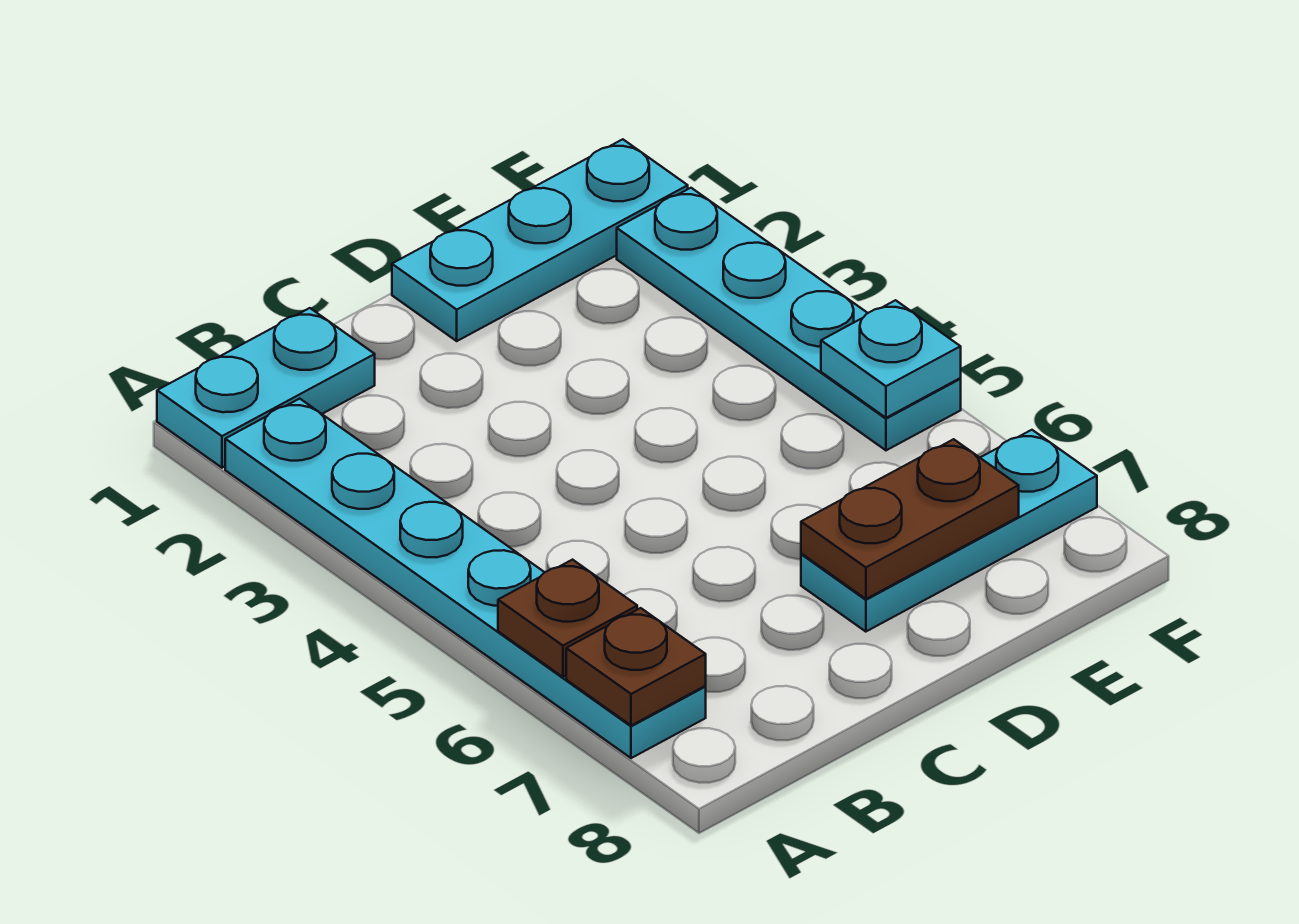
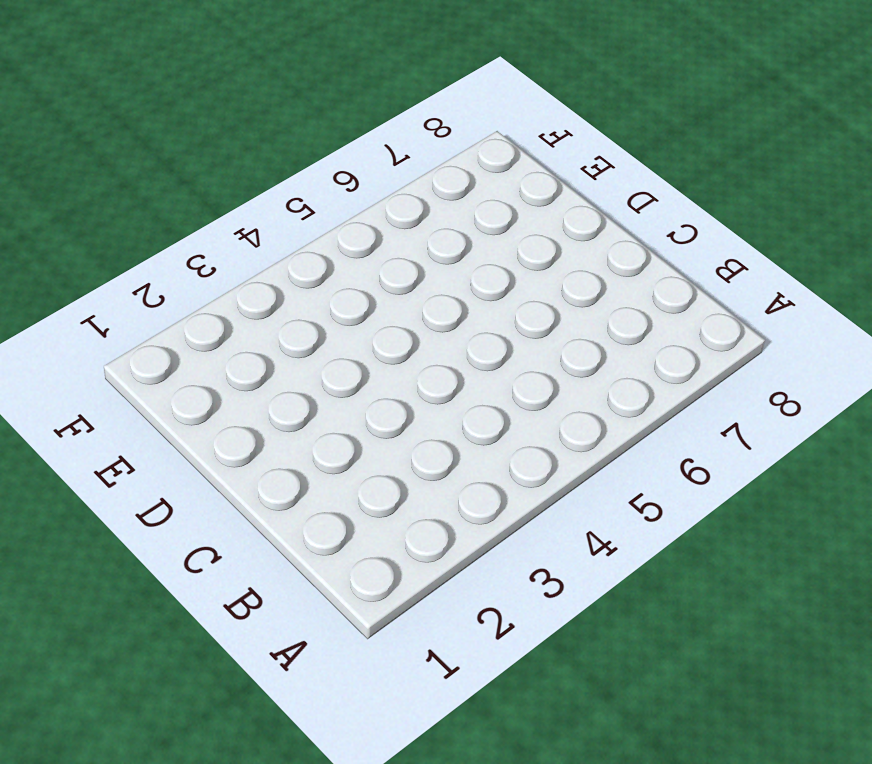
none -> cyan 1x2 plate [157,308,375,468]
none -> cyan 1x6 plate [225,399,706,758]

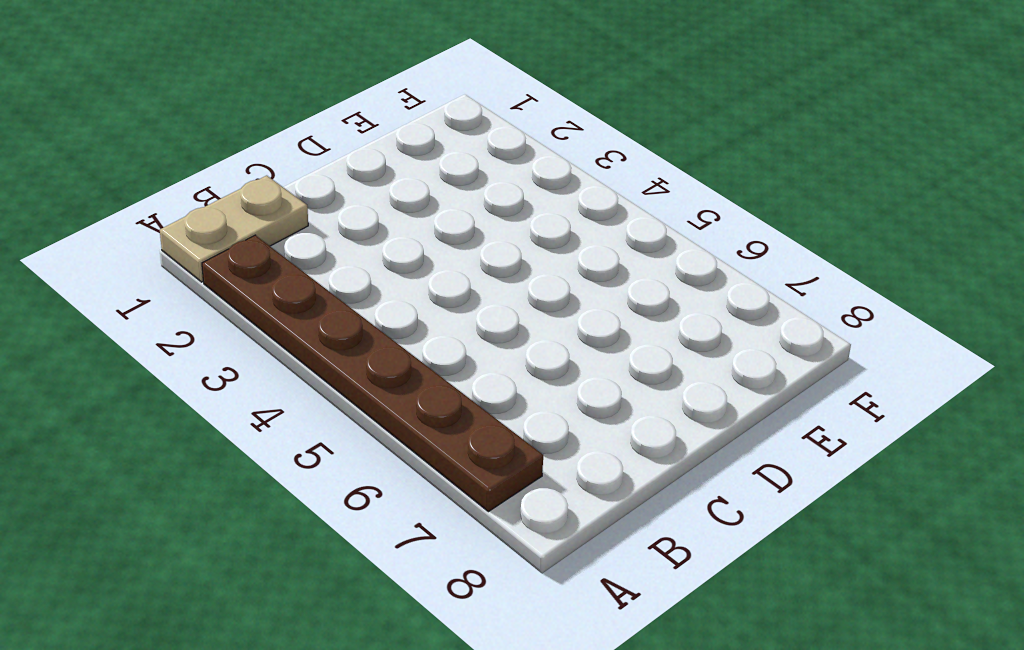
tan 1x2 plate [160,176,308,282] -> cyan 1x2 plate [157,308,375,468]
brown 1x6 plate [202,235,543,512] -> cyan 1x6 plate [225,399,706,758]
none -> cyan 1x3 plate [392,139,688,341]
none -> cyan 1x3 plate [801,430,1097,632]

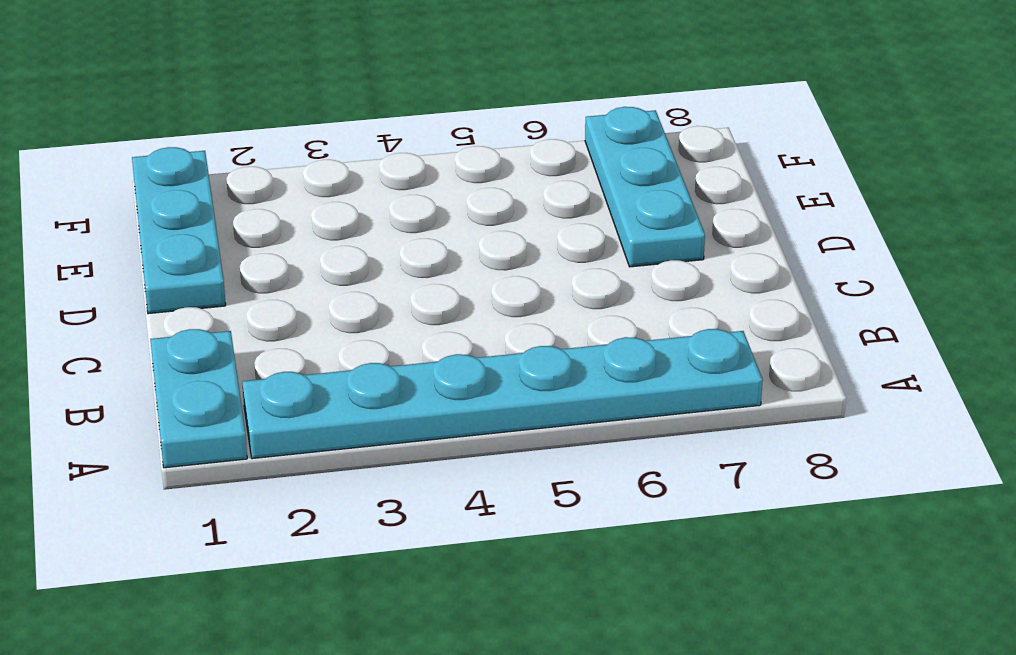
none -> cyan 1x4 plate [617,188,961,450]
none -> brown 1x1 plate [498,560,637,677]

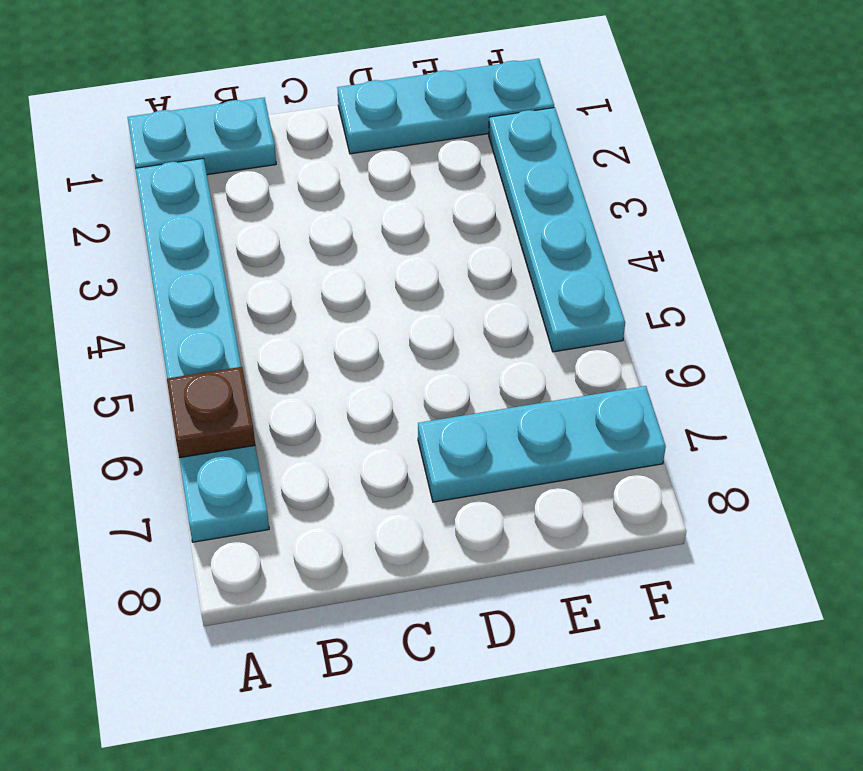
none -> brown 1x1 plate [566,608,706,726]
none -> brown 1x2 plate [801,439,1019,599]

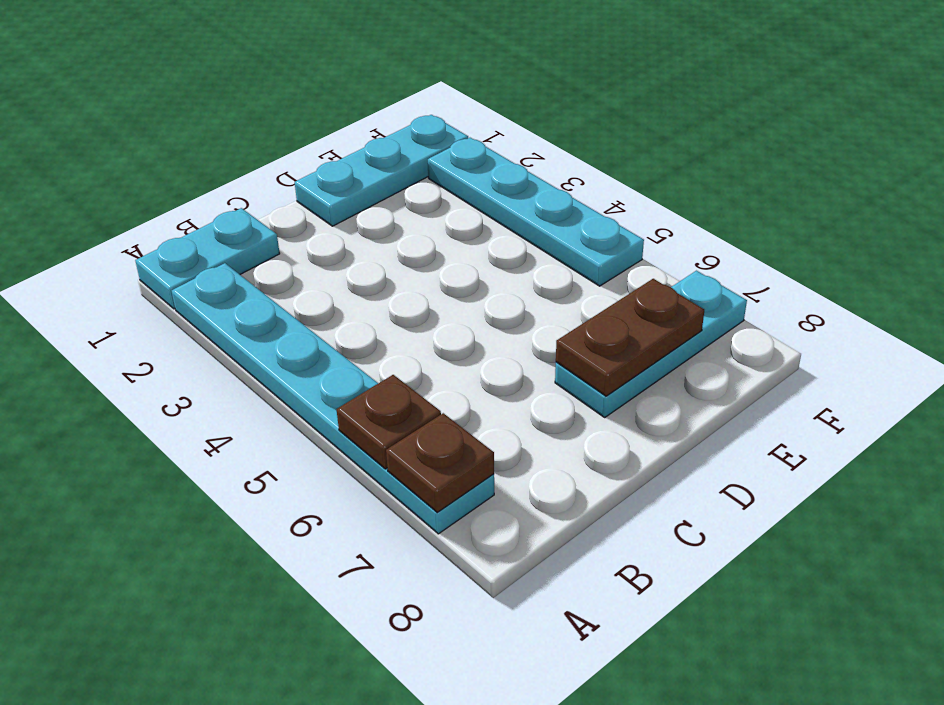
none -> cyan 1x1 plate [821,300,961,418]

